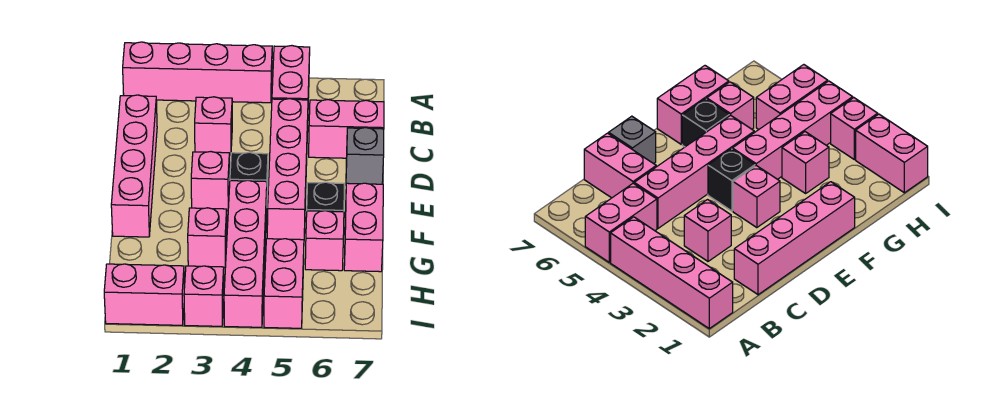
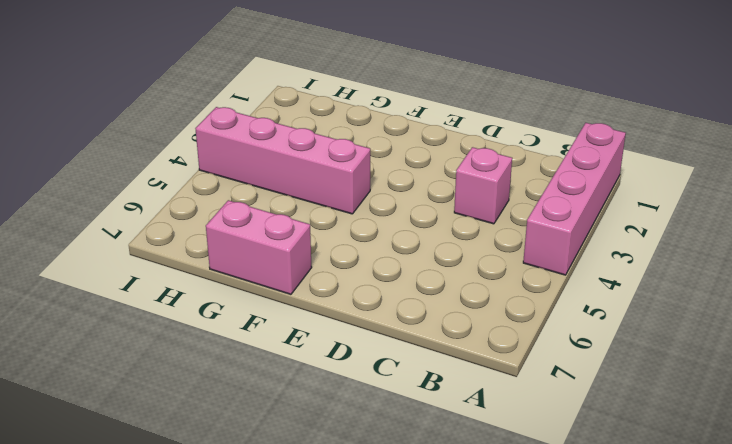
none -> pink 1x2 brick [272,46,310,100]
none -> pink 1x4 brick [111,95,157,237]
none -> pink 1x4 brick [267,99,308,240]

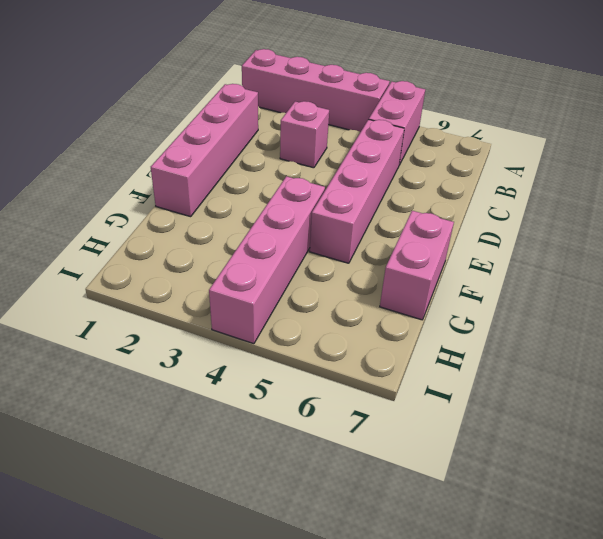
none -> pink 1x2 brick [309,100,384,158]
none -> grey 1x1 brick [346,128,384,184]
none -> pink 1x1 brick [191,152,230,211]

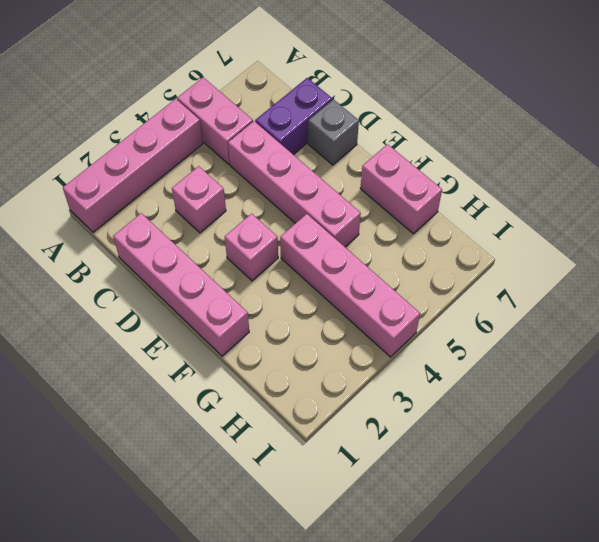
purple 1x2 brick [255,78,332,154] -> pink 1x2 brick [309,100,384,158]
none -> black 1x1 brick [230,152,268,191]
none -> black 1x1 brick [307,182,344,212]
none -> pink 1x1 brick [188,208,227,268]

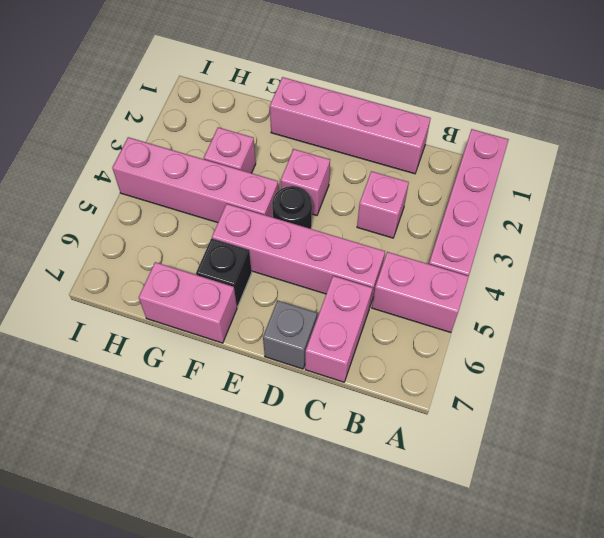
black 1x1 round brick [272,186,312,229] -> black 1x1 brick [230,152,268,191]
none -> pink 1x1 brick [305,211,344,271]
none -> pink 1x2 brick [264,239,304,328]
none -> pink 1x2 brick [104,264,184,325]

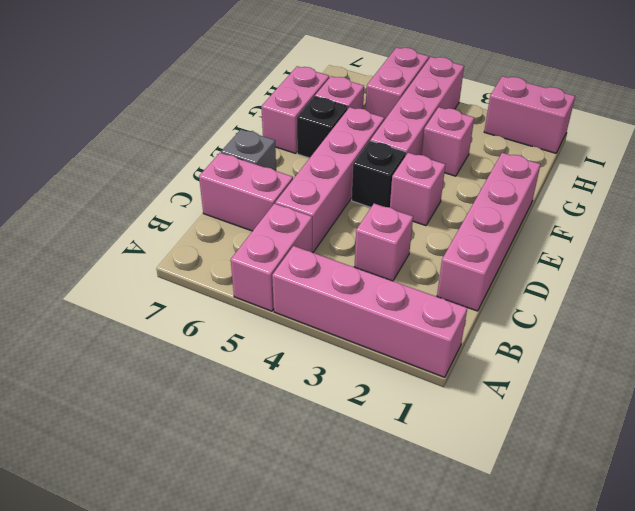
none -> pink 1x1 brick [184,266,224,326]

